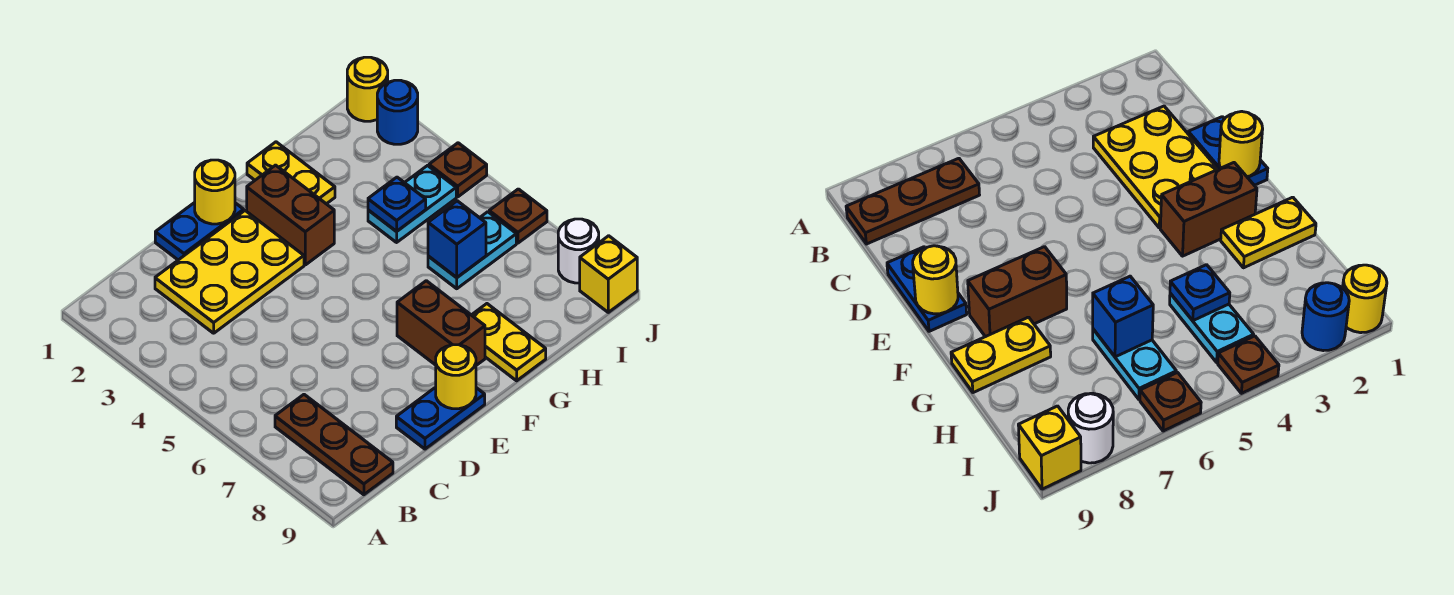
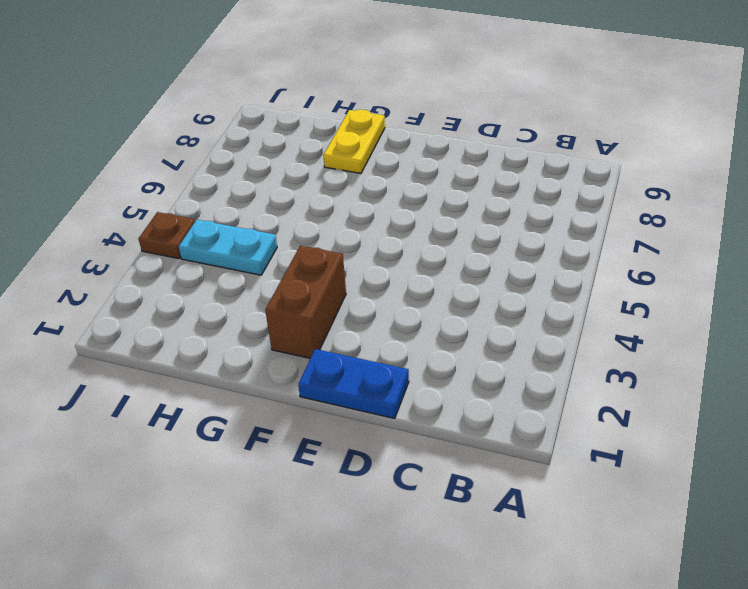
none -> brown 1x3 plate [275,395,393,495]
none -> yellow 2x3 plate [155,211,304,333]
none -> blue 1x2 plate [396,387,485,449]

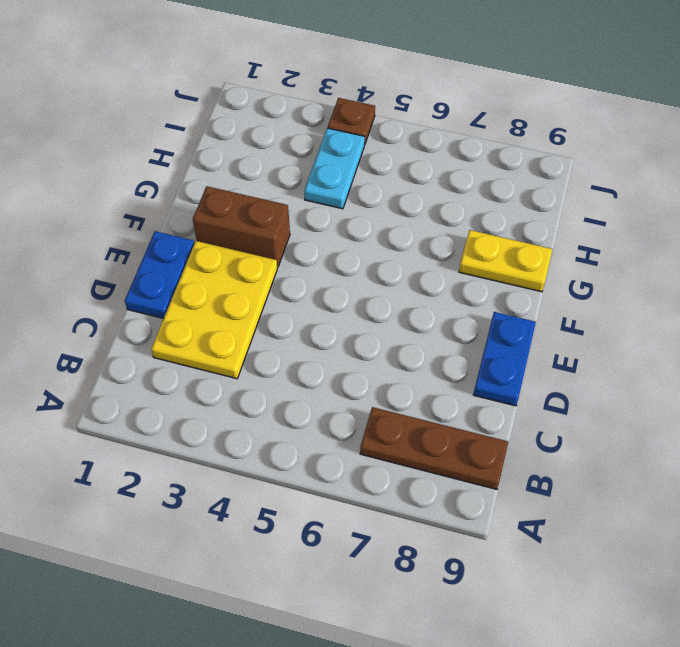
none -> brown 1x2 brick [397,281,485,365]
none -> yellow 1x2 plate [247,142,335,204]
none -> cyan 1x2 plate [428,212,516,289]

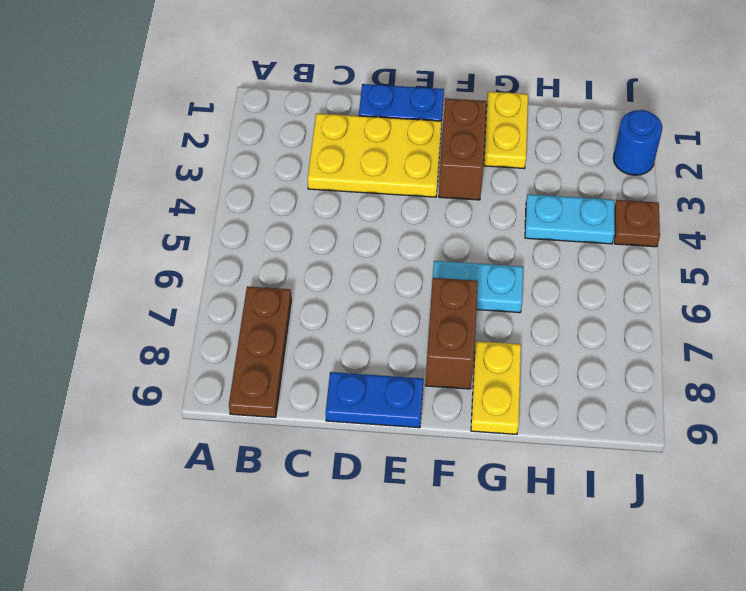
cyan 1x2 plate [433,261,523,313] -> cyan 1x2 plate moved to [428,212,516,289]
none -> yellow 1x1 round brick [347,57,388,121]
none -> brown 1x1 plate [489,189,547,243]
none -> white 1x1 round brick [558,219,599,283]

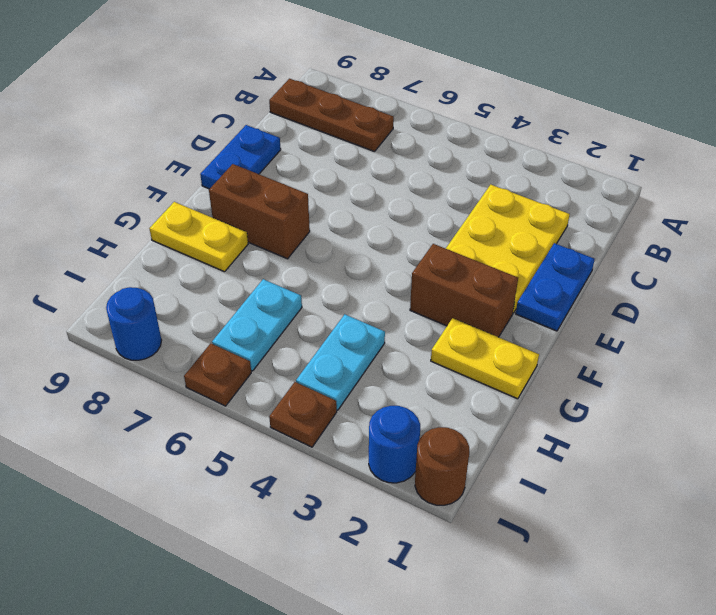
brown 1x1 round brick [415,427,469,505] -> yellow 1x1 round brick [347,57,388,121]
blue 1x1 round brick [106,287,162,360] -> white 1x1 round brick [558,219,599,283]
none -> yellow 1x1 brick [580,236,637,312]
none -> yellow 1x1 round brick [195,160,235,224]
none -> yellow 1x1 round brick [436,345,476,409]

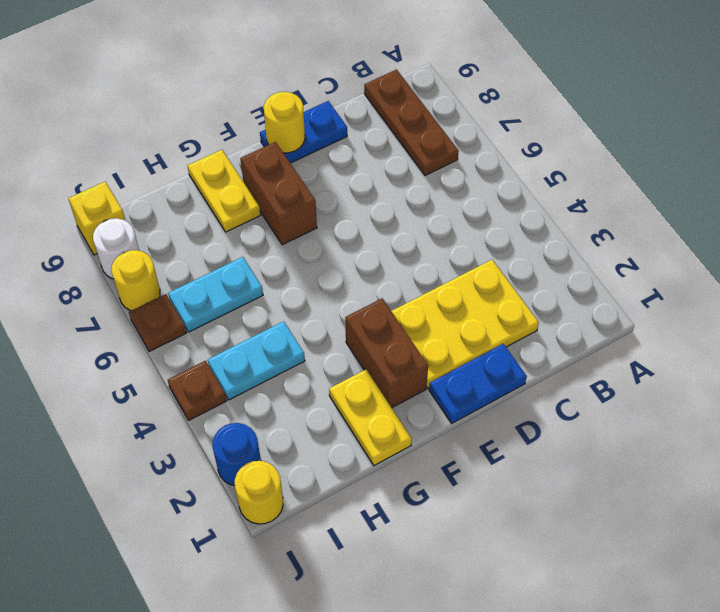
yellow 1x1 round brick [112,250,160,311] -> yellow 1x1 round brick moved to [195,160,235,224]
none -> blue 1x1 plate [368,177,426,231]
none -> blue 1x1 brick [428,201,486,277]

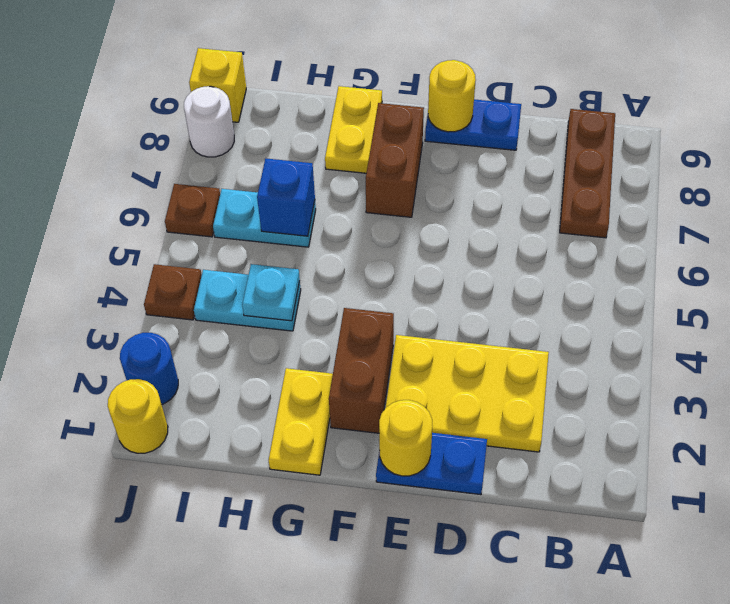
cyan 1x1 plate [242,264,300,321] -> blue 1x1 plate [368,177,426,231]

